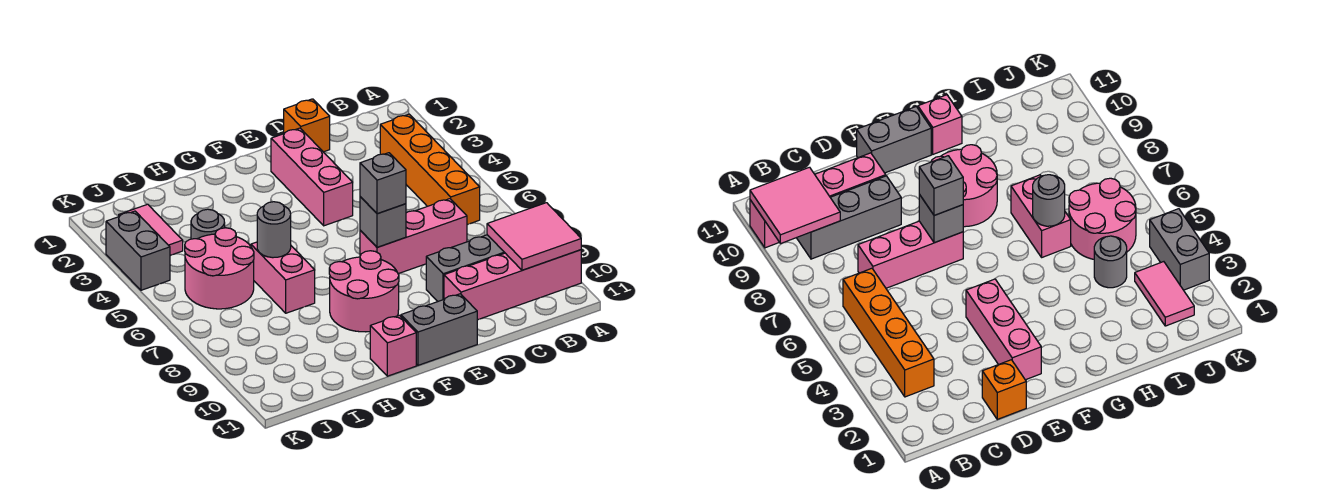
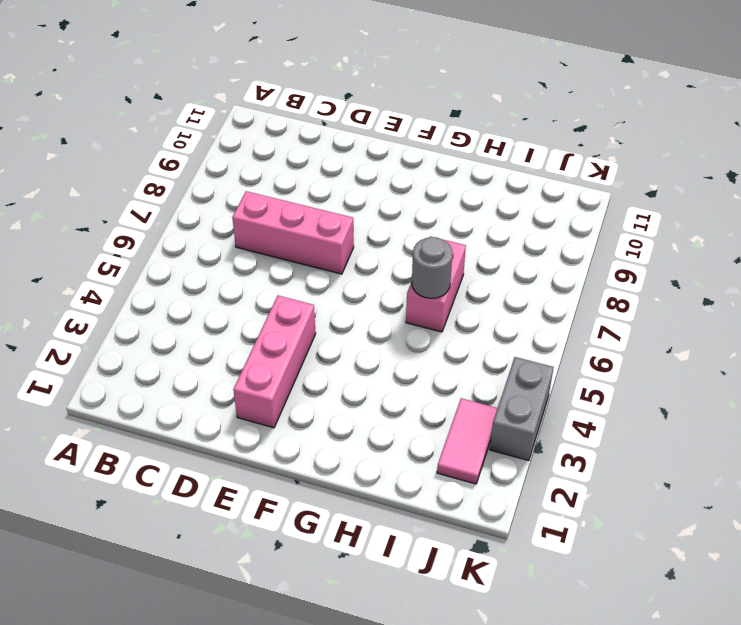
none -> pink 1x4 brick [444,250,581,320]
none -> orange 1x4 brick [380,114,480,225]
none -> grey 1x3 brick [426,235,505,301]

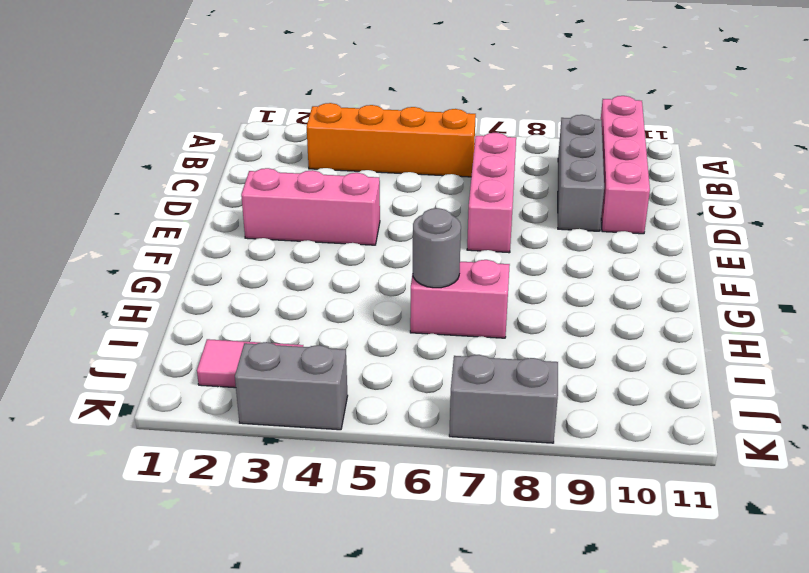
grey 1x2 brick [449,355,558,443] -> grey 1x2 brick turned to [401,294,477,365]
none -> orange 1x1 brick [284,99,330,152]
none -> pink 2x2 round brick [329,251,399,332]
none -> pink 1x1 brick [370,315,416,376]

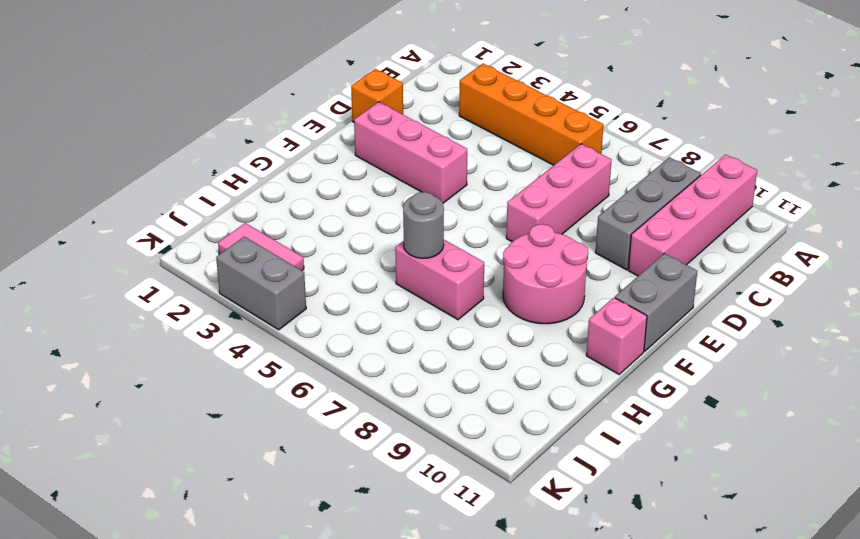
none -> grey 1x1 round brick [191,209,225,239]
none -> pink 2x2 round brick [185,228,254,309]
none -> pink 2x2 tile [487,203,581,270]

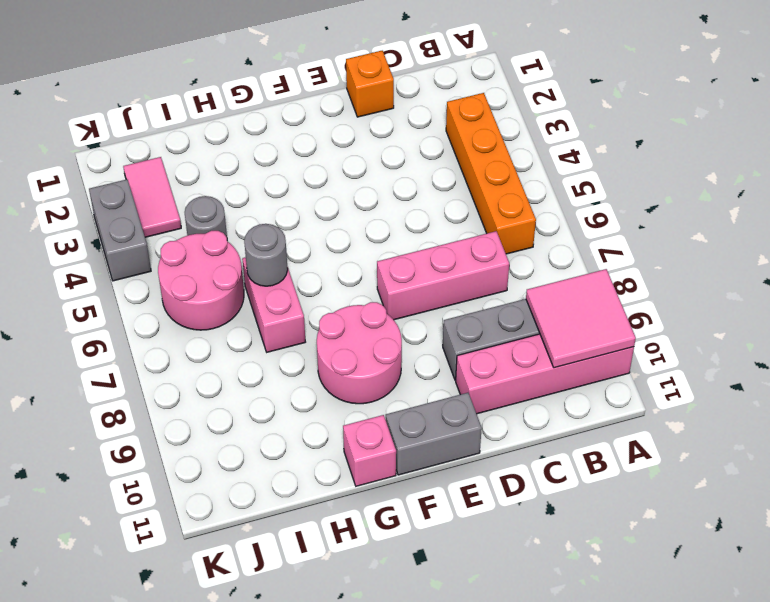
none -> pink 1x3 brick [271,128,353,226]
none -> grey 1x1 brick [360,197,406,247]
none -> grey 1x1 brick [360,153,406,214]

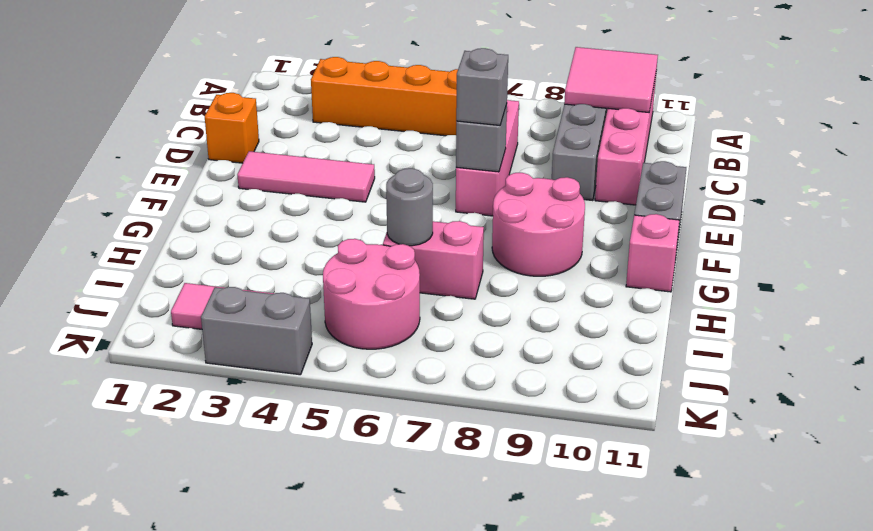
pink 1x3 tile [237,151,375,202] -> pink 1x3 brick [271,128,353,226]
none -> grey 1x1 round brick [191,209,225,239]

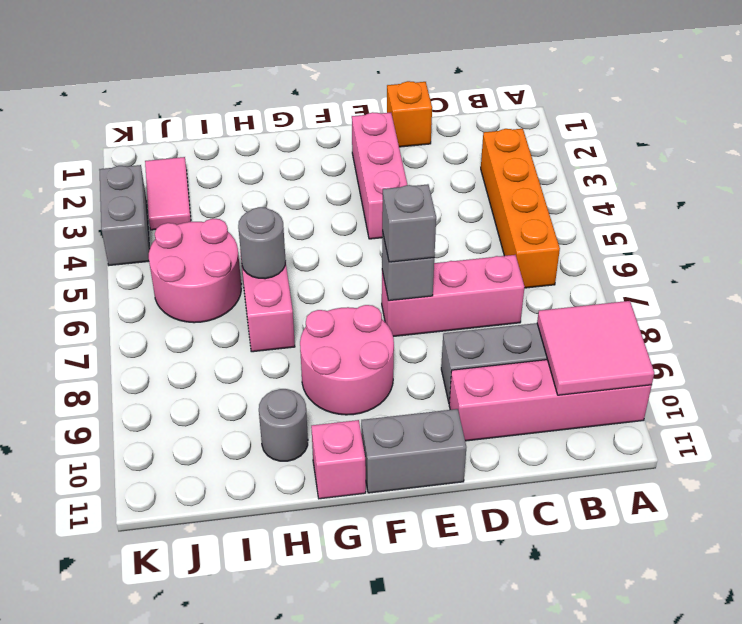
grey 1x1 round brick [259,389,308,461] -> grey 1x1 round brick moved to [191,209,225,239]

